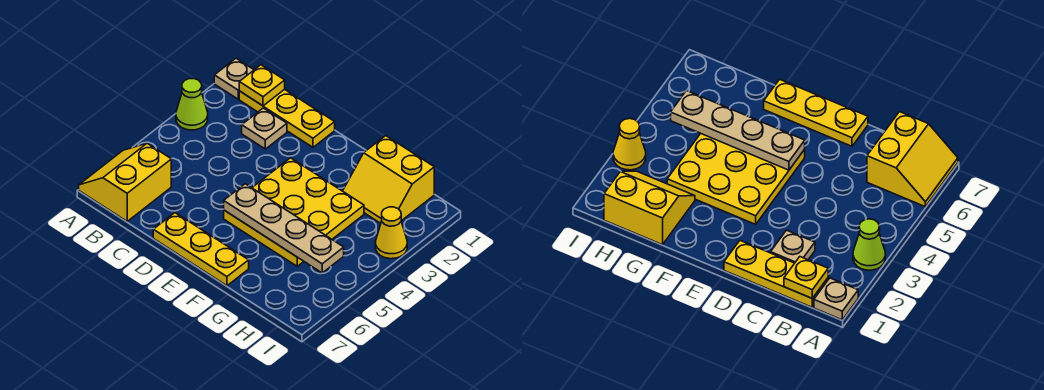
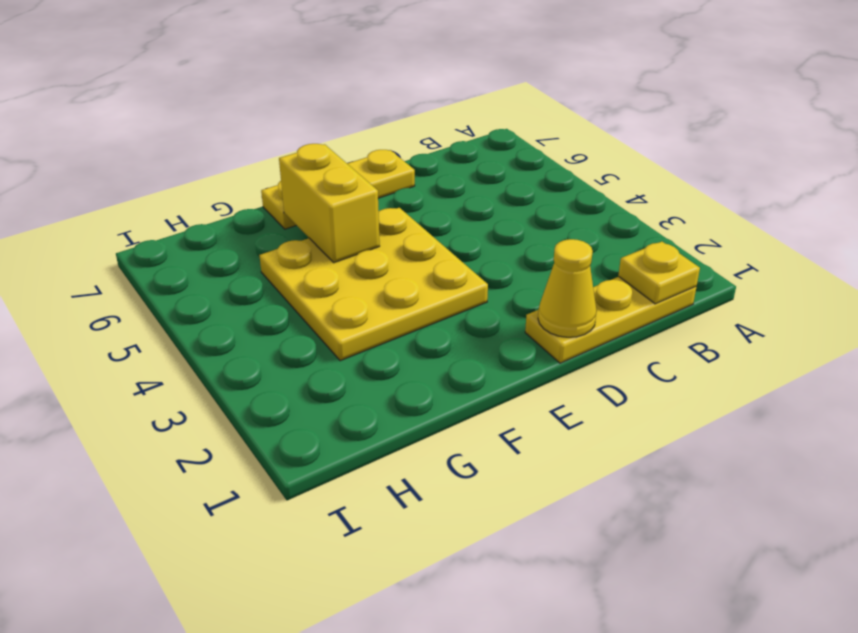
yellow 1x1 cone [538,239,597,337] -> yellow 1x1 cone moved to [375,207,407,259]
yellow 1x2 brick [279,144,380,263] -> tan 1x4 plate [224,184,344,273]
none -> tan 1x1 plate [214,58,254,99]
none -> lime 1x1 cone [176,79,208,130]

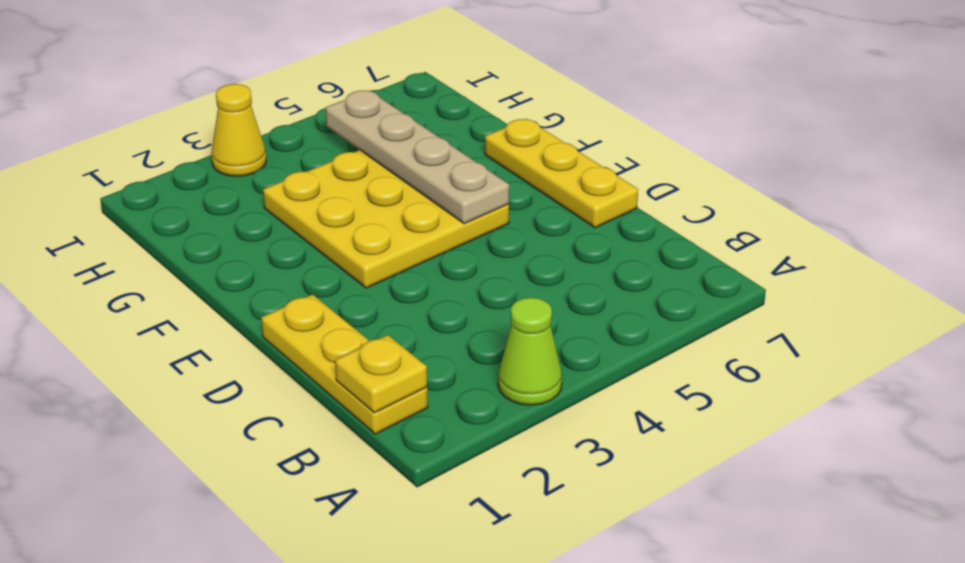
none -> tan 1x1 plate [214,58,254,99]
none -> yellow 2x2 slope [79,143,171,221]

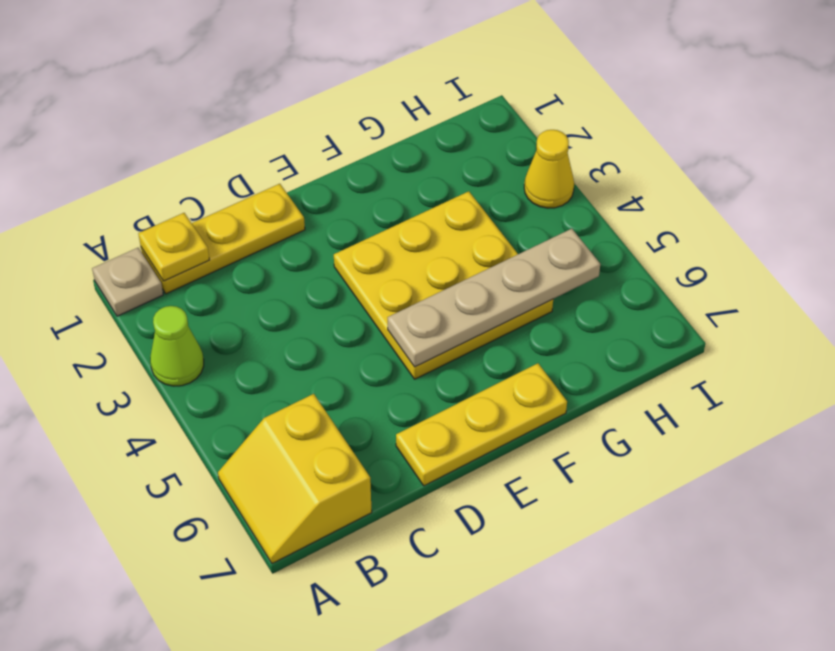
none -> tan 1x1 plate [242,108,287,149]
none -> yellow 2x2 slope [343,136,434,223]

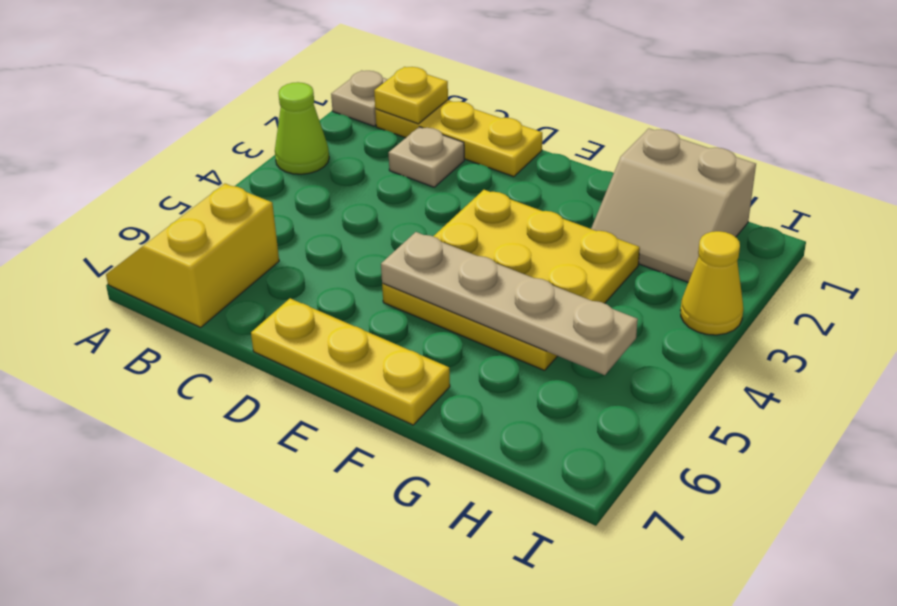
tan 2x2 slope [591,128,756,282] -> yellow 2x2 slope [343,136,434,223]

